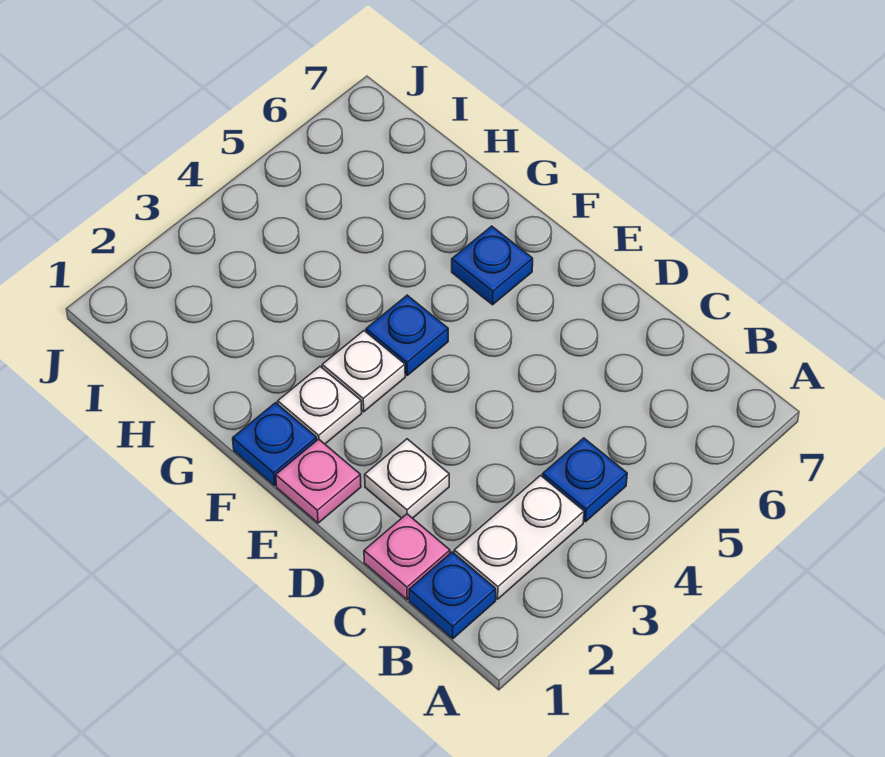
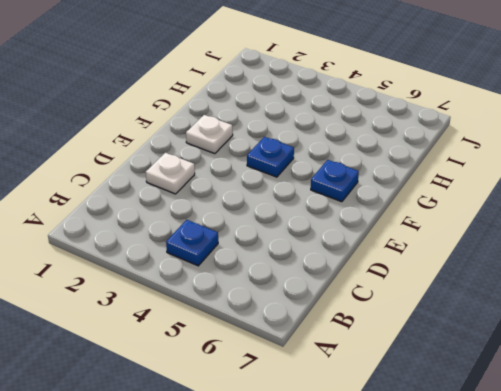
none -> blue 1x1 plate [409,552,496,639]
none -> white 1x2 plate [454,475,584,599]

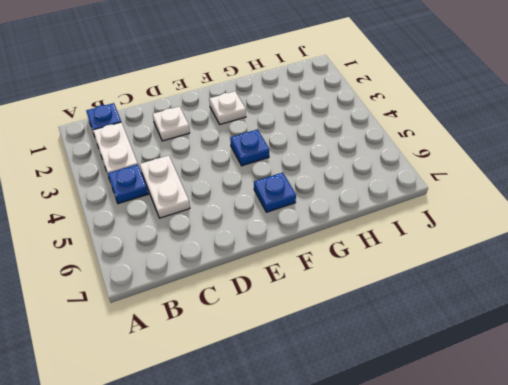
white 1x2 plate [140,155,190,218] -> none
none -> pink 1x1 plate [364,514,450,600]
none -> pink 1x1 plate [276,439,361,523]

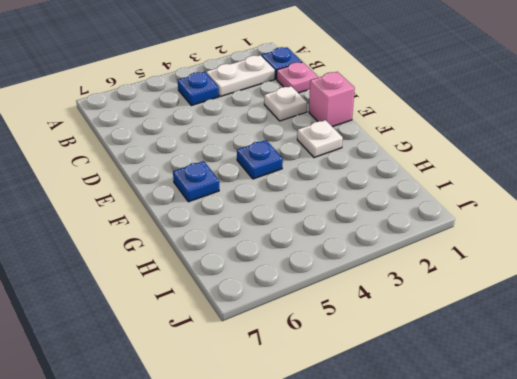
pink 1x1 brick [309,72,355,127] -> pink 1x1 plate [276,439,361,523]
none -> blue 1x1 plate [233,403,317,486]
none -> white 1x1 plate [322,331,405,412]

